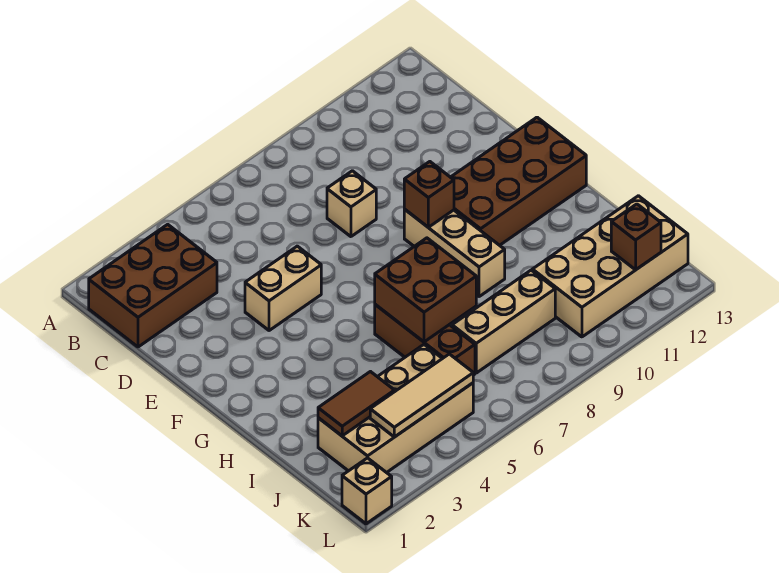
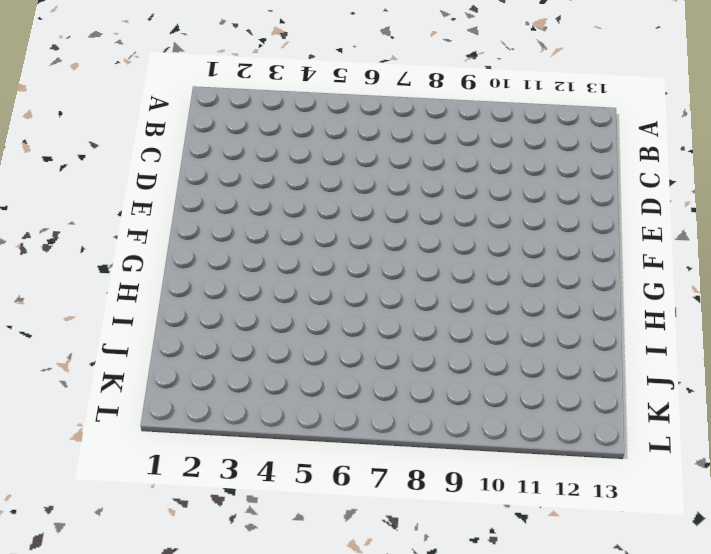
none -> brown 2x3 brick [89,224,217,347]
none -> tan 1x1 brick [327,171,376,237]
none -> tan 1x2 brick [245,246,321,331]

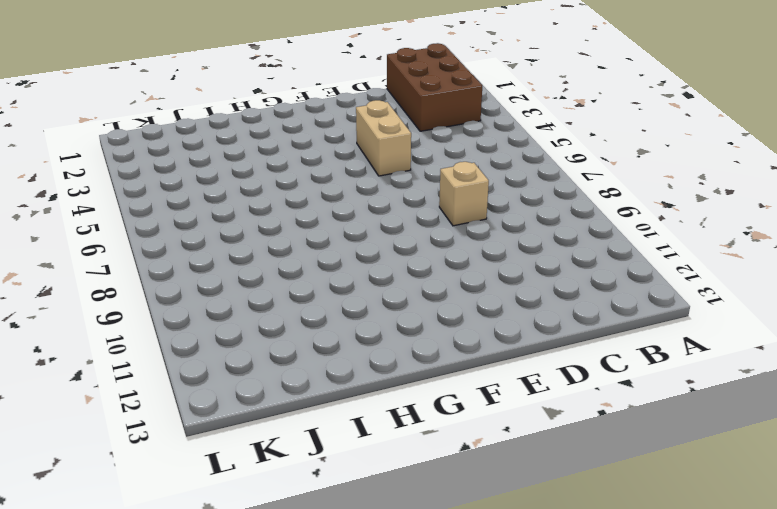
none -> tan 1x3 brick [404,209,505,297]
none -> brown 2x4 brick [451,117,586,245]
none -> brown 1x3 brick [375,305,475,375]

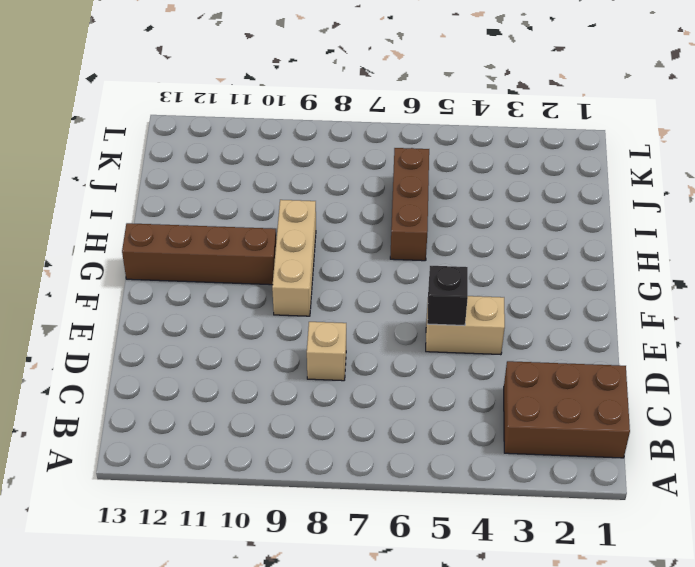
black 1x1 brick [427,266,468,326] -> none
brown 1x4 brick [122,223,276,285] -> brown 2x4 brick [451,117,586,245]
none -> tan 2x4 brick [318,345,473,473]
none -> tan 1x3 brick [452,270,555,373]
none -> tan 2x4 brick [532,196,688,337]

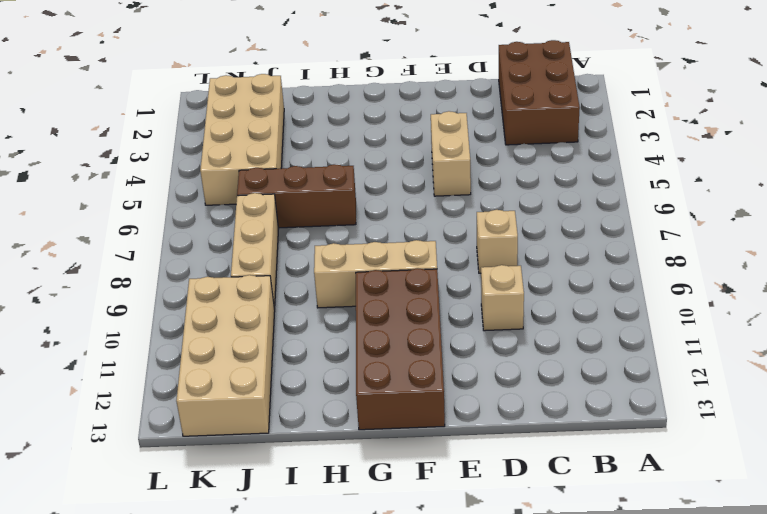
tan 1x1 brick [481,265,524,331] -> tan 1x1 brick moved to [342,458,392,524]
none -> brown 1x1 brick [404,162,454,227]
none -> brown 2x2 brick [375,238,476,342]
none -> brown 1x2 tile [318,372,395,436]

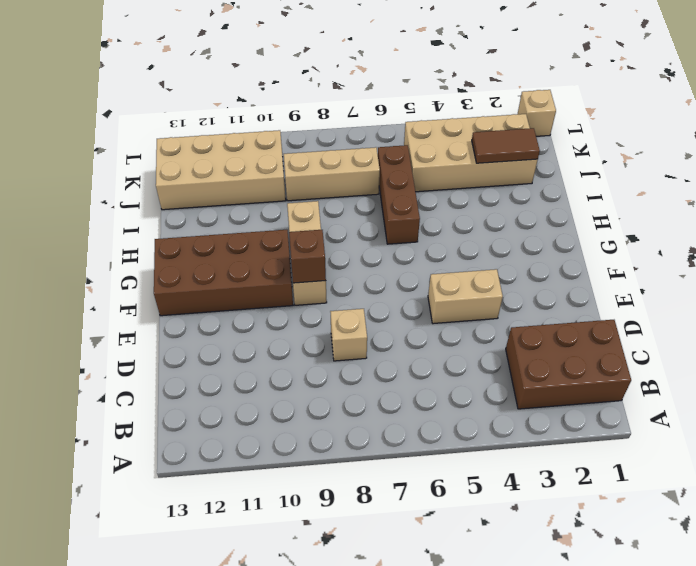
none -> brown 2x2 brick [375,238,476,342]
none -> tan 1x3 tile [370,354,473,437]
none -> brown 1x1 brick [611,204,661,270]

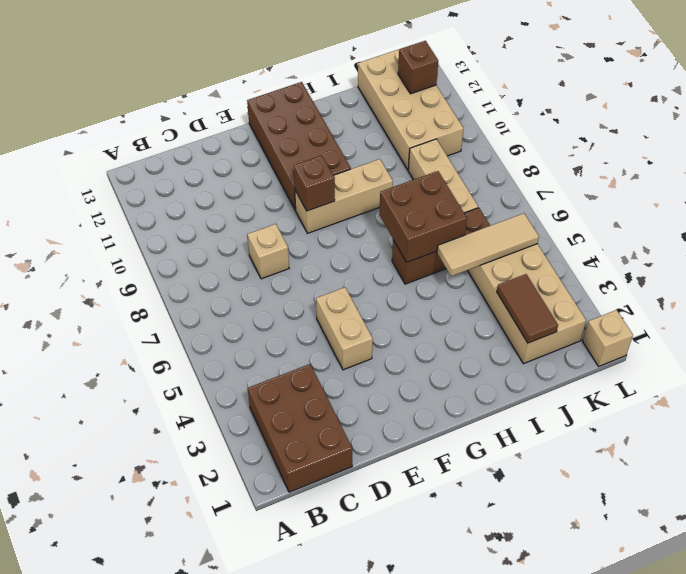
tan 1x3 tile [437,213,539,276] -> tan 1x3 tile turned to [370,354,473,437]

